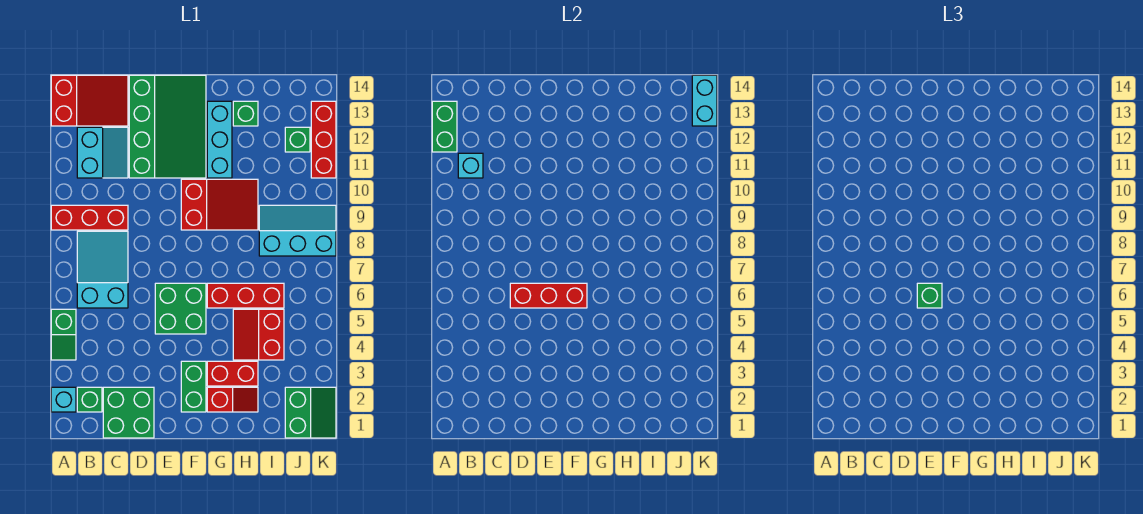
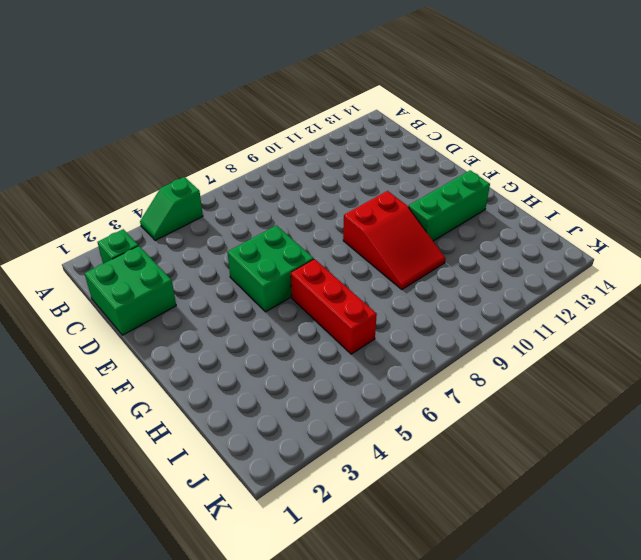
green 1x3 brick [408,170,490,241] -> cyan 1x3 brick [207,101,232,178]
none -> cyan 1x1 brick [51,387,76,412]
none -> red 1x3 brick [51,205,128,230]
none -> red 2x3 slope [51,75,128,126]

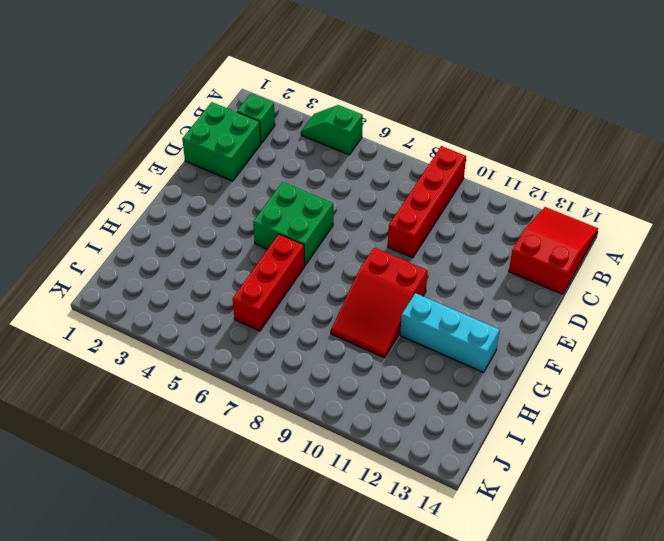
red 1x4 brick [388,146,466,258] -> red 1x3 brick [51,205,128,230]
red 2x3 slope [509,207,598,294] -> red 2x3 slope turned to [51,75,128,126]
none -> cyan 1x1 brick [51,387,76,412]
none -> cyan 2x3 slope [77,231,128,308]
none -> cyan 2x2 slope [77,127,128,178]

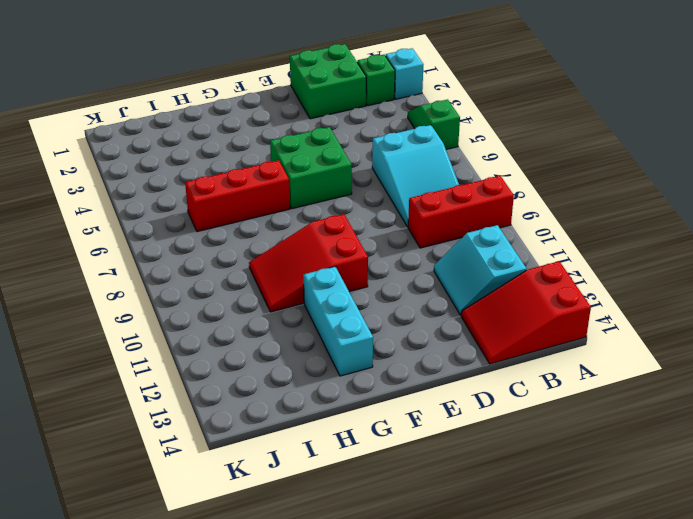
none -> green 3x4 slope [129,75,206,178]
none -> green 1x2 brick [181,361,206,412]
none -> red 1x2 slope [207,387,258,412]

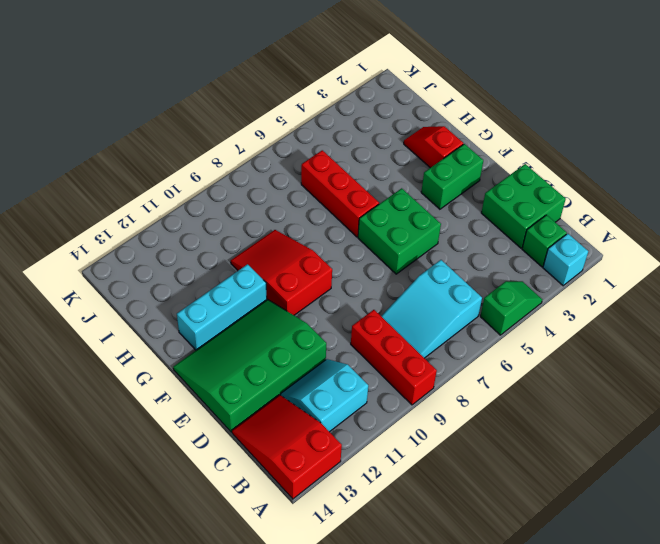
none -> red 1x2 brick [207,361,258,386]
none -> red 2x2 slope [233,309,284,360]
none -> green 1x1 brick [233,101,258,126]

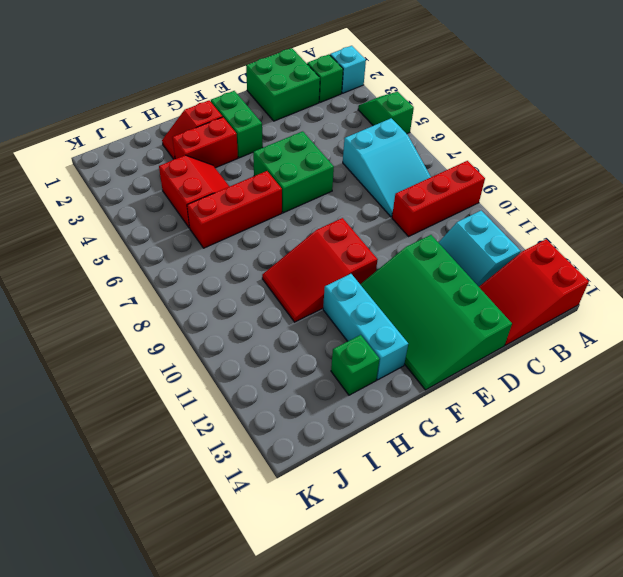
none -> cyan 2x3 slope [259,205,336,256]
none -> green 2x2 slope [285,387,336,438]
none -> green 1x1 brick [285,127,310,152]

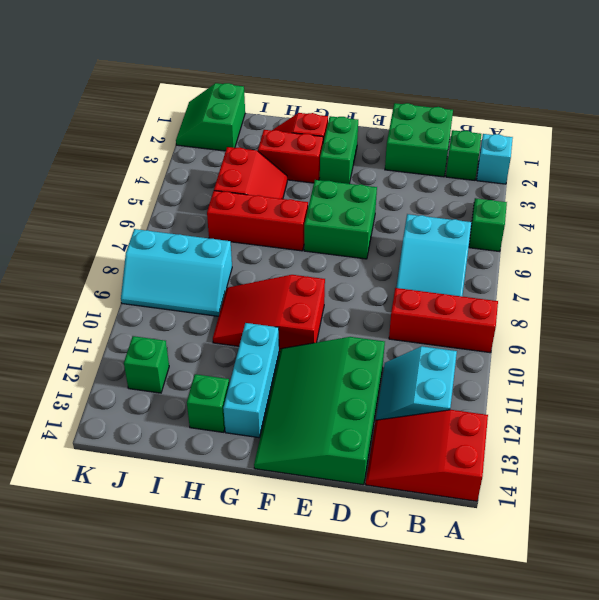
none -> red 1x3 brick [311,101,336,178]
none -> green 1x2 brick [432,101,457,152]
none -> cyan 1x1 brick [458,153,483,178]

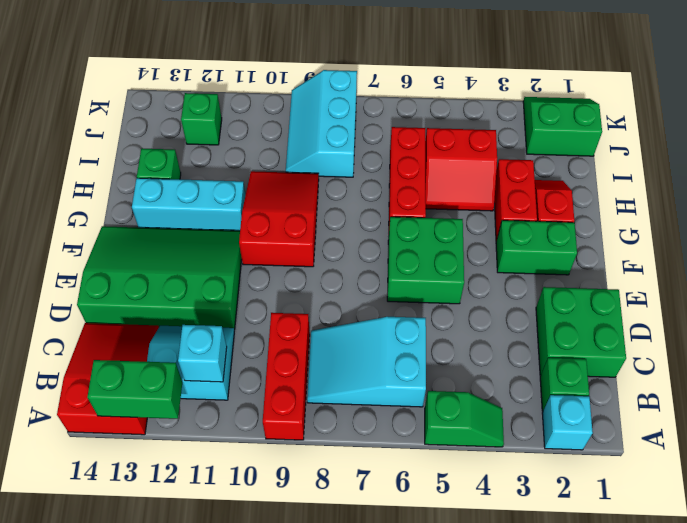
none -> red 1x3 brick [311,101,336,178]
none -> red 1x3 brick [510,283,587,308]
none -> cyan 1x2 brick [692,75,717,126]

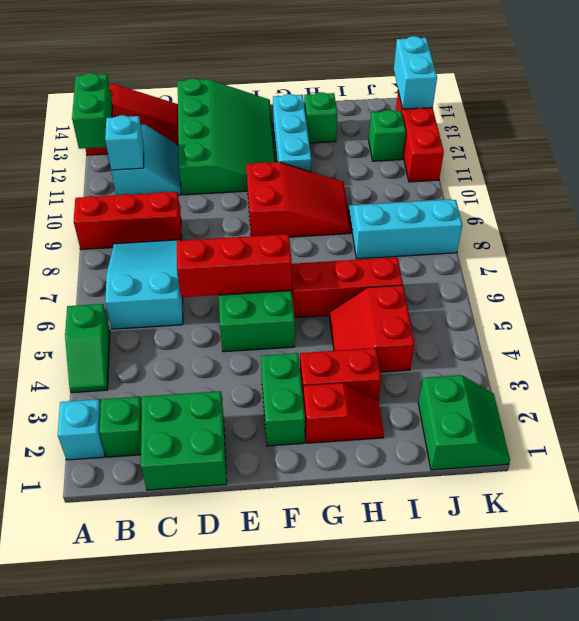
none -> green 1x1 brick [917,283,942,308]

